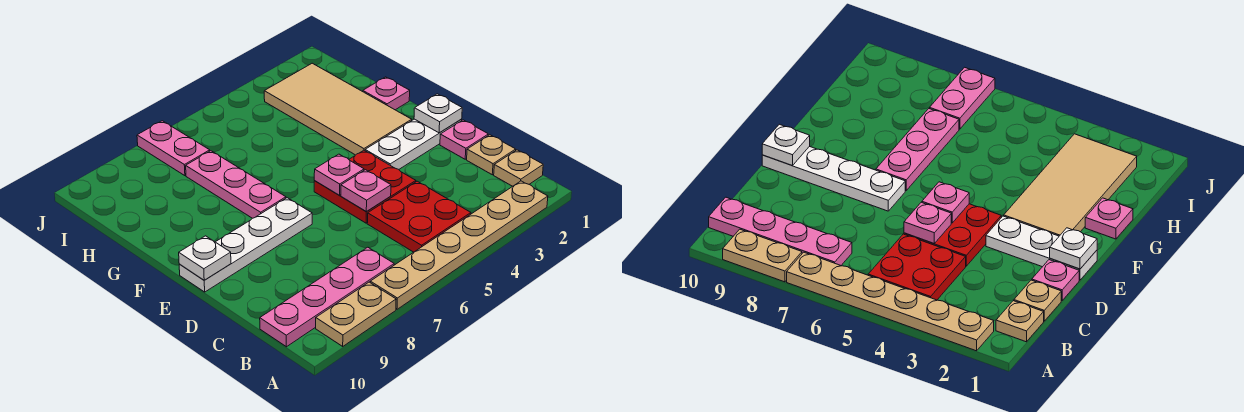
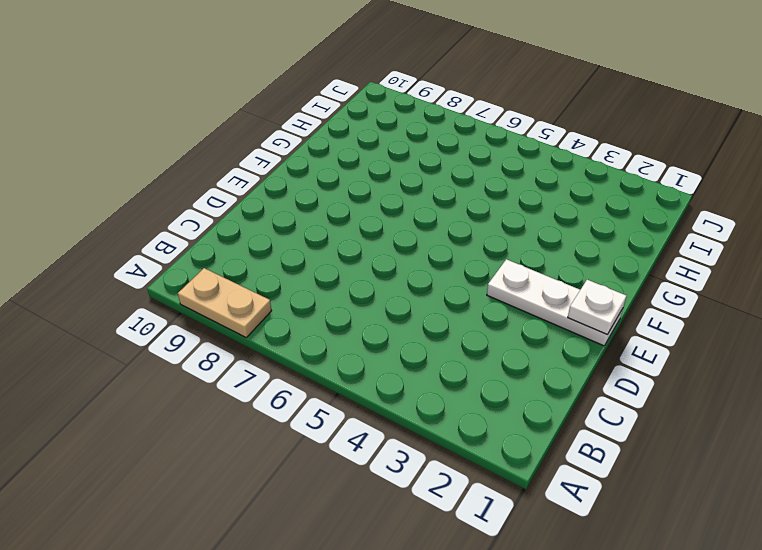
none -> tan 1x6 plate [370,181,548,309]
none -> tan 1x1 plate [494,150,543,186]
none -> red 2x2 plate [367,181,471,252]

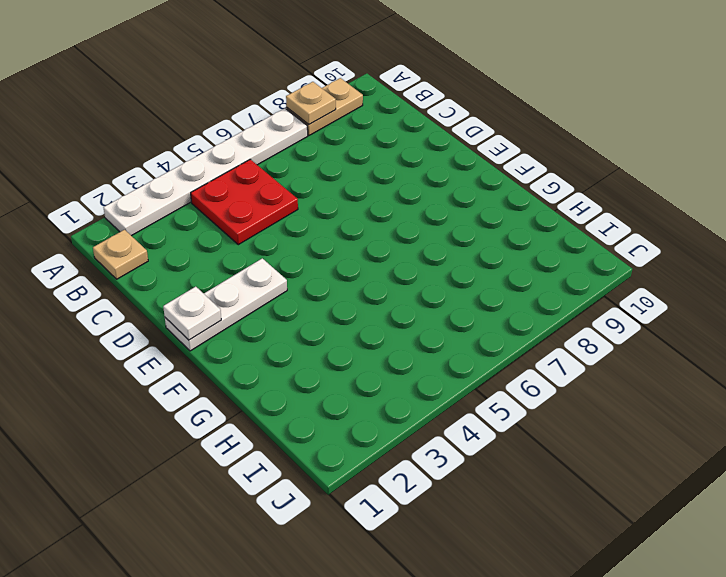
white 1x6 plate [103,108,308,236] -> tan 1x6 plate [370,181,548,309]
tan 1x1 plate [286,82,336,124] -> tan 1x1 plate moved to [467,135,516,175]
none -> pink 1x4 plate [260,247,394,347]
none -> pink 1x1 plate [440,120,488,159]
none -> red 2x2 plate [314,150,416,223]

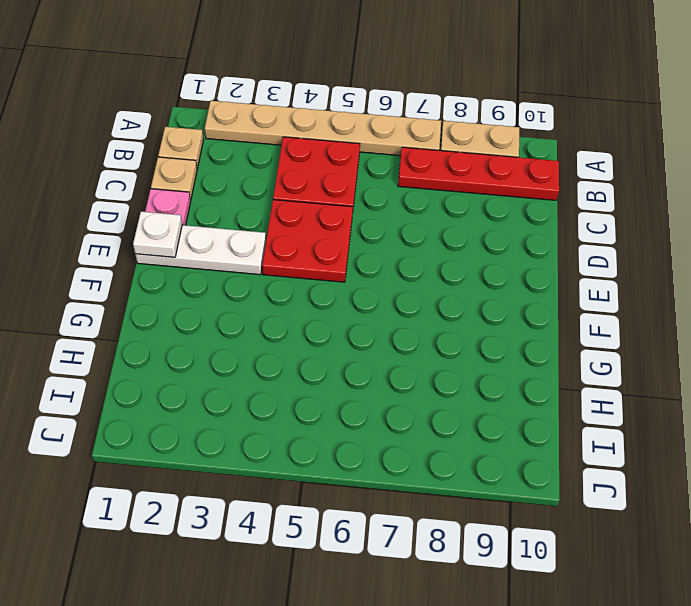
red 1x4 plate [398,147,559,200] -> pink 1x4 plate [260,247,394,347]
none -> white 1x4 plate [179,198,312,292]
none -> tan 2x4 tile [264,63,412,155]
none -> pink 1x3 plate [186,151,286,218]

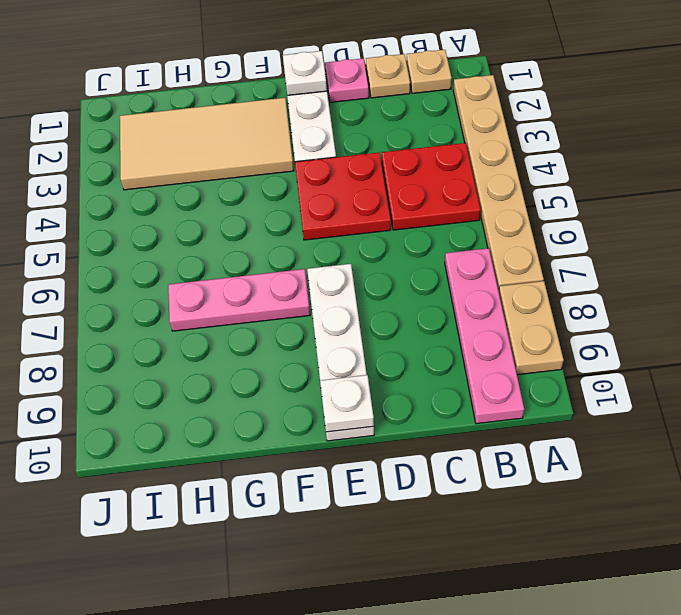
none -> pink 1x1 plate [363,77,410,110]
none -> pink 1x2 plate [137,121,210,176]
none -> pink 1x1 plate [341,170,391,212]

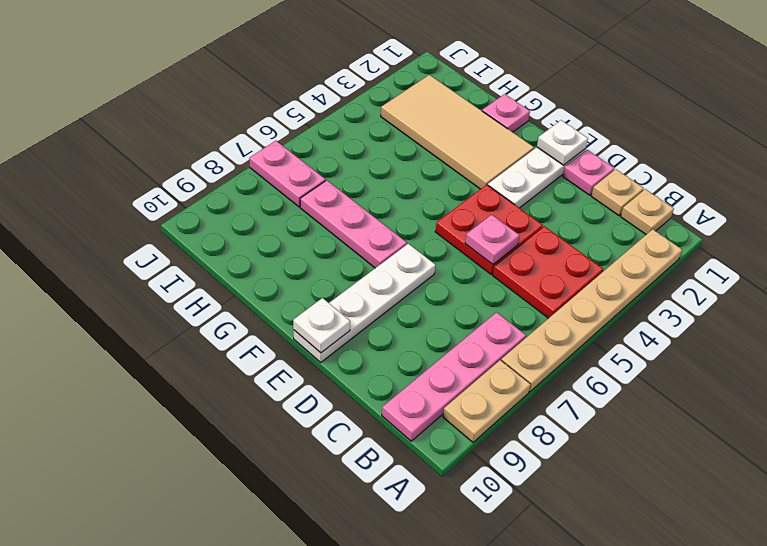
none -> pink 1x1 plate [314,154,364,195]

